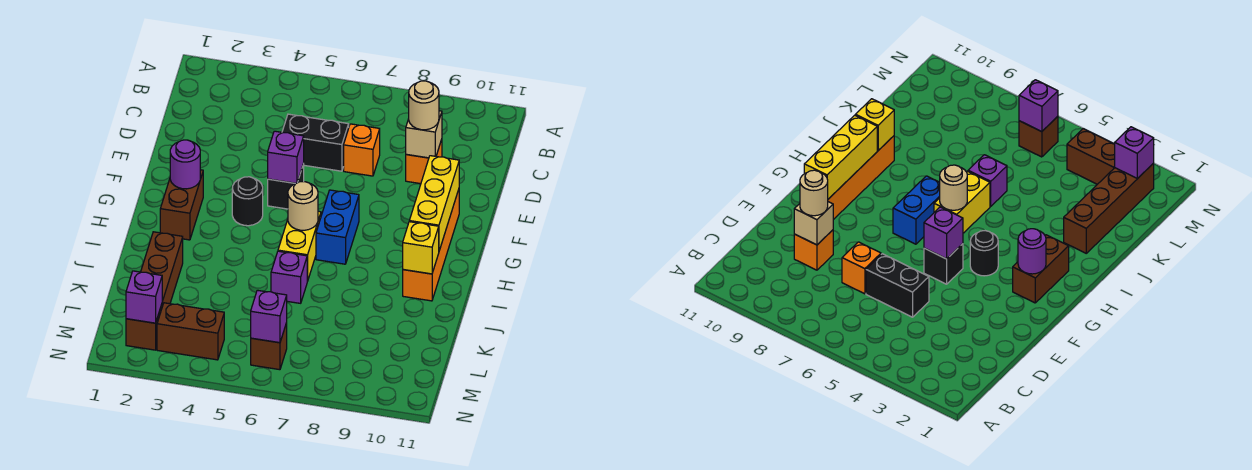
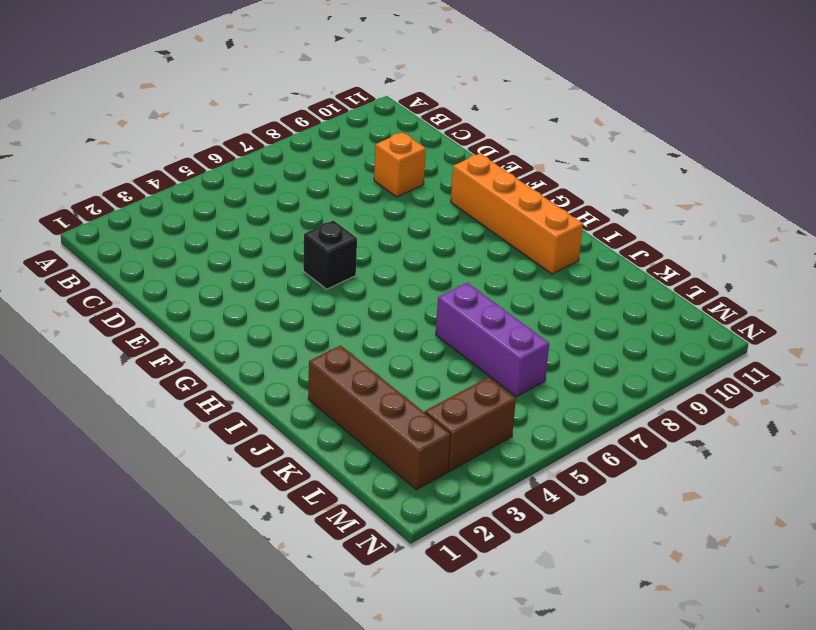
purple 1x3 brick [436,283,549,397] -> purple 1x1 brick [271,251,307,303]
none -> black 1x2 brick [282,114,349,171]
none -> orange 1x1 brick [344,124,380,176]
none -> brown 1x2 brick [160,170,203,240]

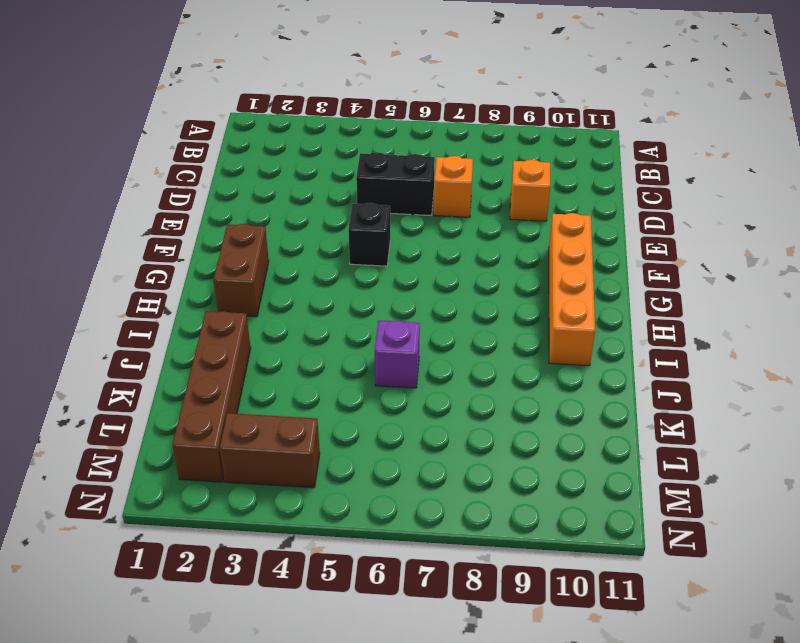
none -> black 1x1 round brick [232,177,263,226]
none -> blue 1x2 brick [316,190,359,264]
none -> yellow 1x2 brick [278,211,321,281]

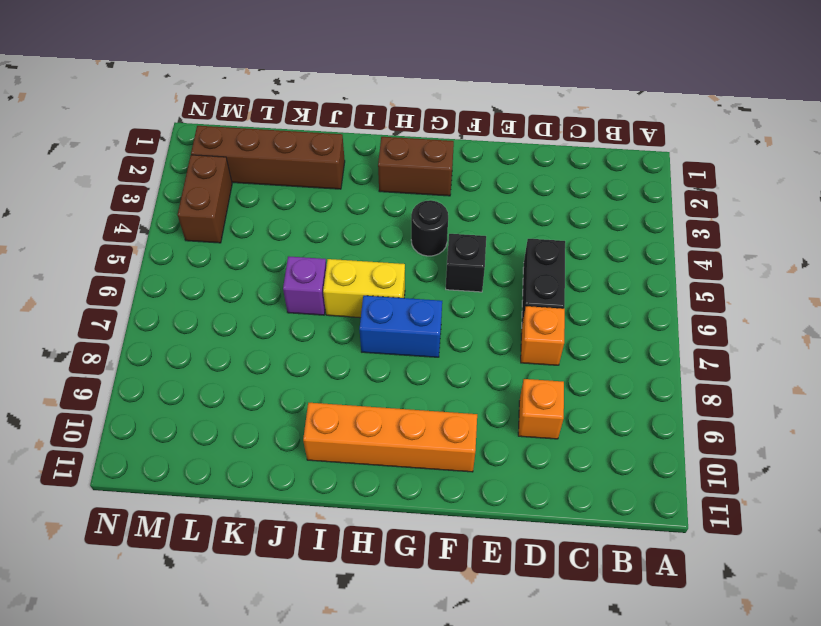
none -> brown 1x1 brick [251,323,287,370]
none -> tan 1x1 brick [406,111,442,158]
none -> purple 1x1 brick [268,131,304,184]

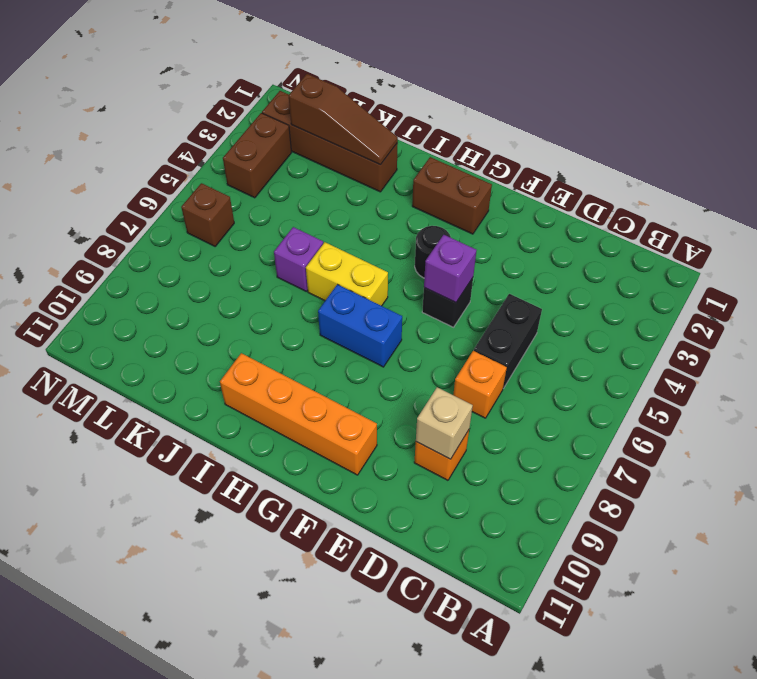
brown 1x3 slope [289,74,398,165] -> none
none -> yellow 1x3 brick [409,156,459,250]
none -> purple 1x1 round brick [170,140,200,189]
none -> tan 1x1 round brick [288,182,318,230]

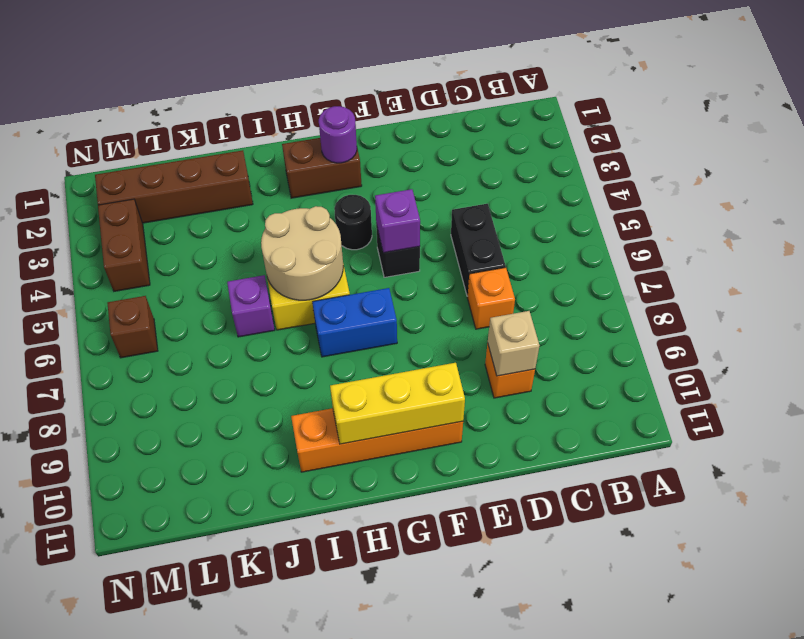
tan 2x2 round brick [261,206,343,300] -> tan 1x1 round brick [288,182,318,230]
none -> yellow 1x1 brick [403,222,439,274]
none -> purple 1x1 brick [126,271,162,323]
none -> purple 1x1 brick [251,290,287,343]

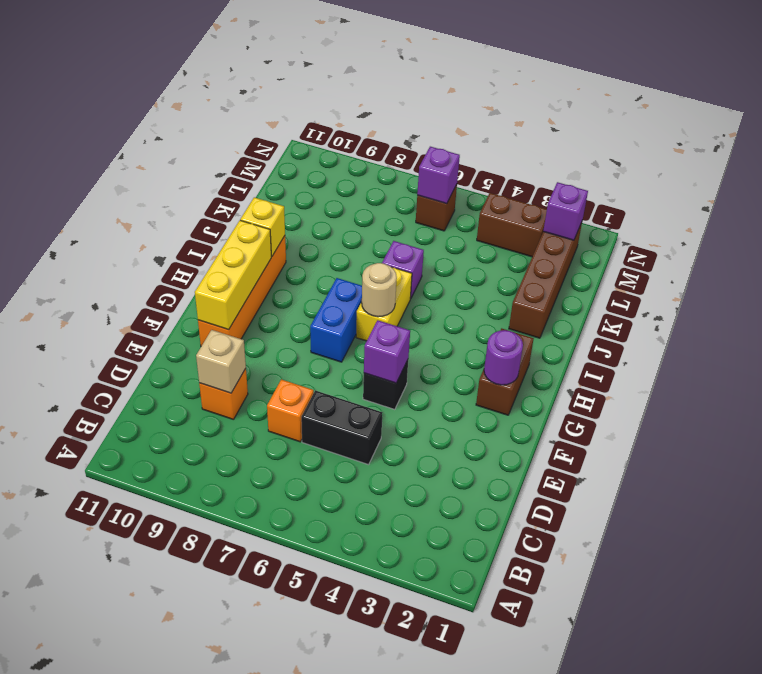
none -> black 1x1 round brick [232,177,263,226]
none -> tan 1x1 round brick [409,81,439,130]

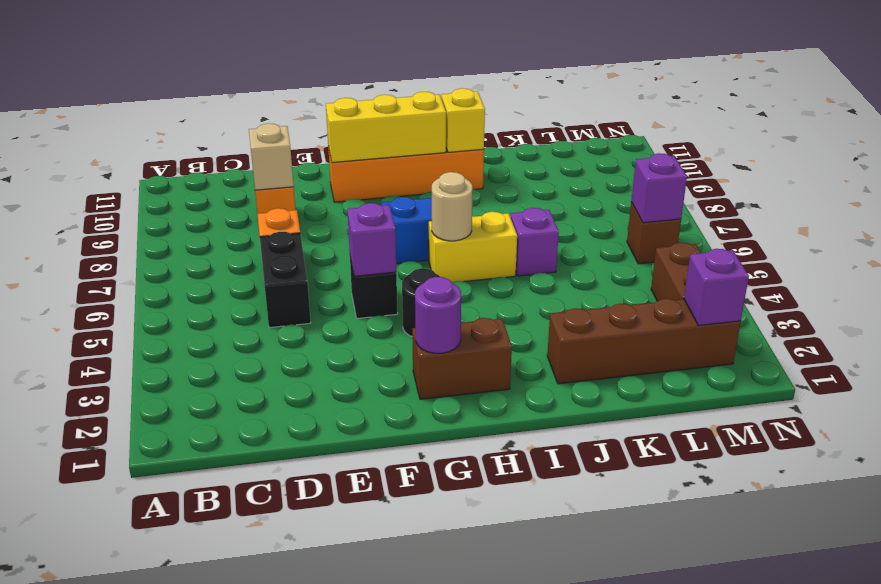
none -> tan 1x1 round brick [409,81,439,130]

